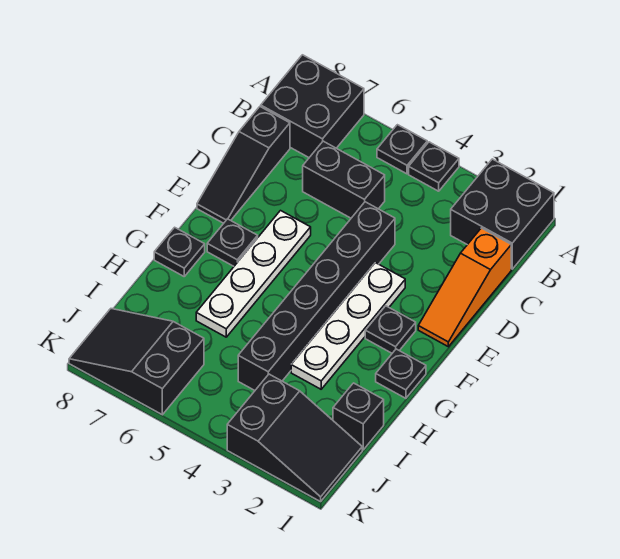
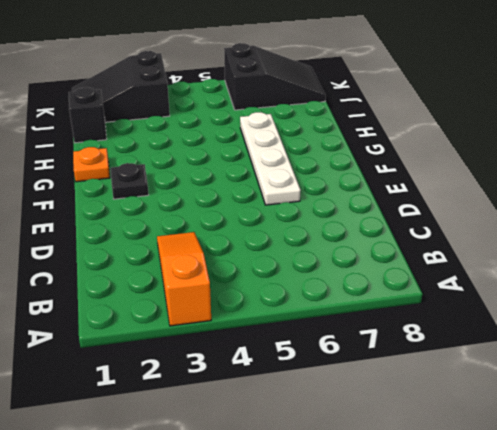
orange 1x3 slope [157,232,211,326] -> orange 1x3 slope moved to [418,228,511,347]
orange 1x1 plate [73,147,110,182] -> black 1x1 plate [376,349,426,398]
none -> black 2x2 brick [451,159,554,269]
none -> black 1x1 plate [409,142,459,191]
none -> black 1x1 plate [377,125,427,174]

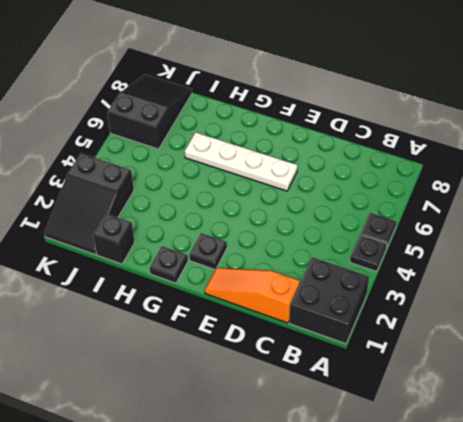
none -> black 2x2 brick [261,55,364,157]
none -> black 1x2 brick [303,141,385,218]
none -> black 1x3 slope [197,107,290,223]

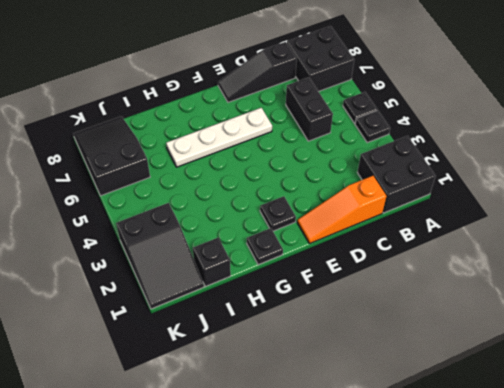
none -> black 1x6 brick [238,202,395,390]
none -> white 1x4 plate [291,263,405,389]
none -> black 1x1 plate [207,219,258,266]

